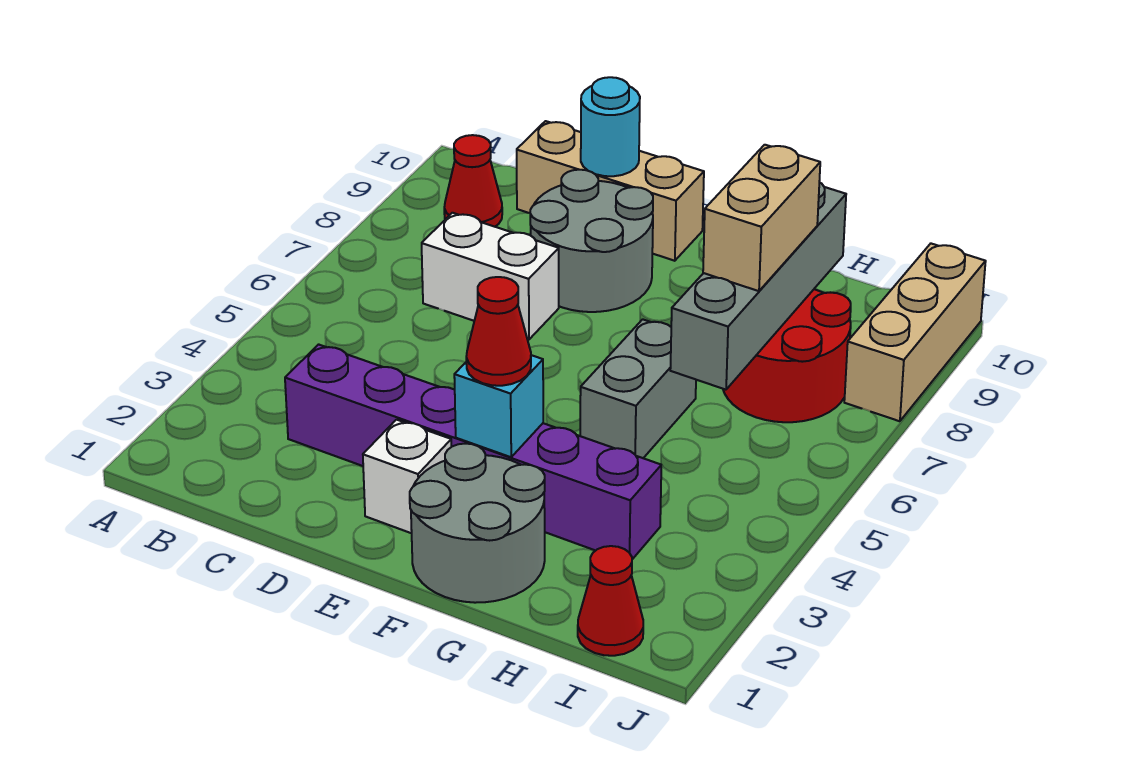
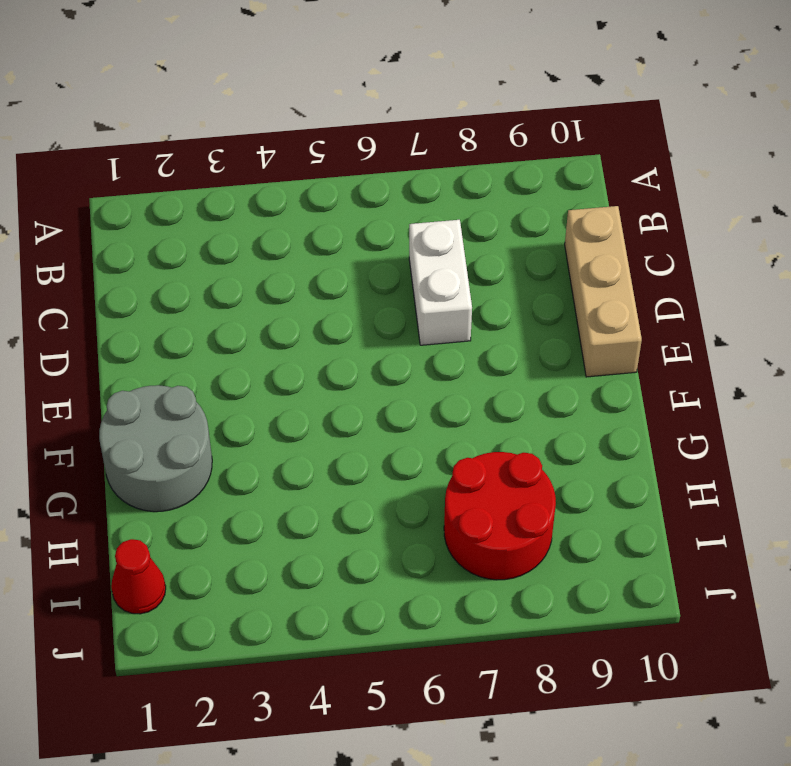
none -> red 1x1 cone [444,135,502,227]
none -> purple 1x6 brick [285,344,661,559]
none -> grey 2x2 round brick [530,170,653,312]

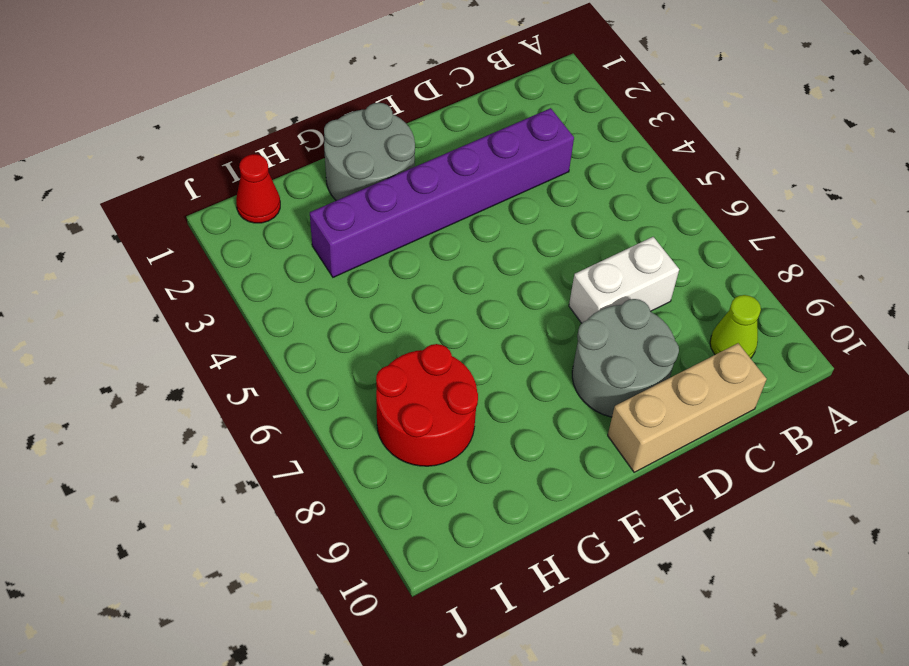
lime 1x1 cone [710,295,761,358] -> red 1x1 cone [444,135,502,227]
none -> white 1x1 brick [363,420,451,533]
none -> grey 1x2 brick [580,319,696,458]
none -> tan 1x3 brick [844,244,986,421]

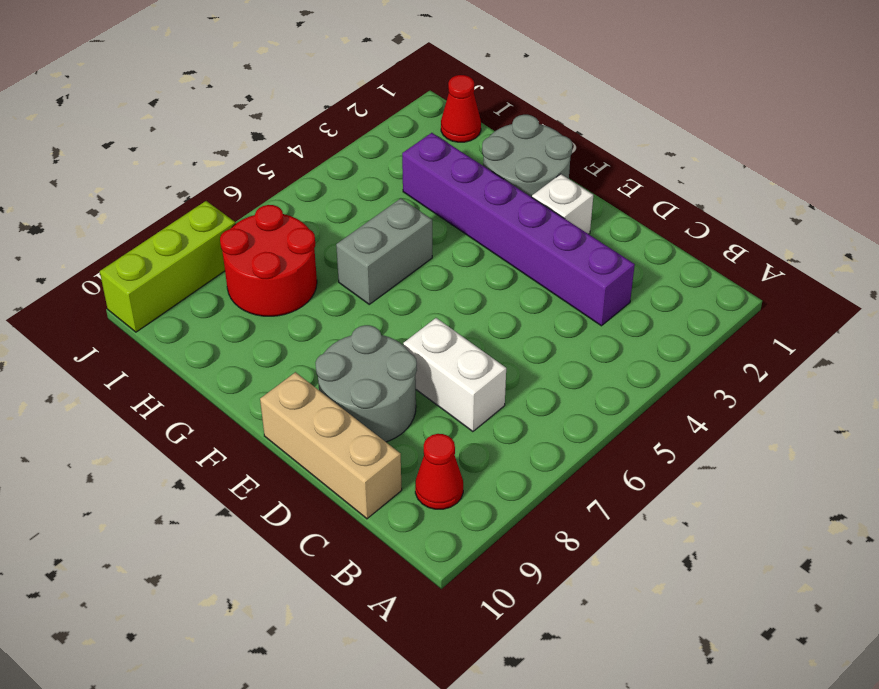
lime 1x3 brick [100,201,235,332] -> tan 1x3 brick [844,244,986,421]
none -> cyan 1x1 round brick [581,77,640,176]
none -> cyan 1x1 brick [454,355,543,457]
none -> grey 1x4 brick [670,182,846,390]

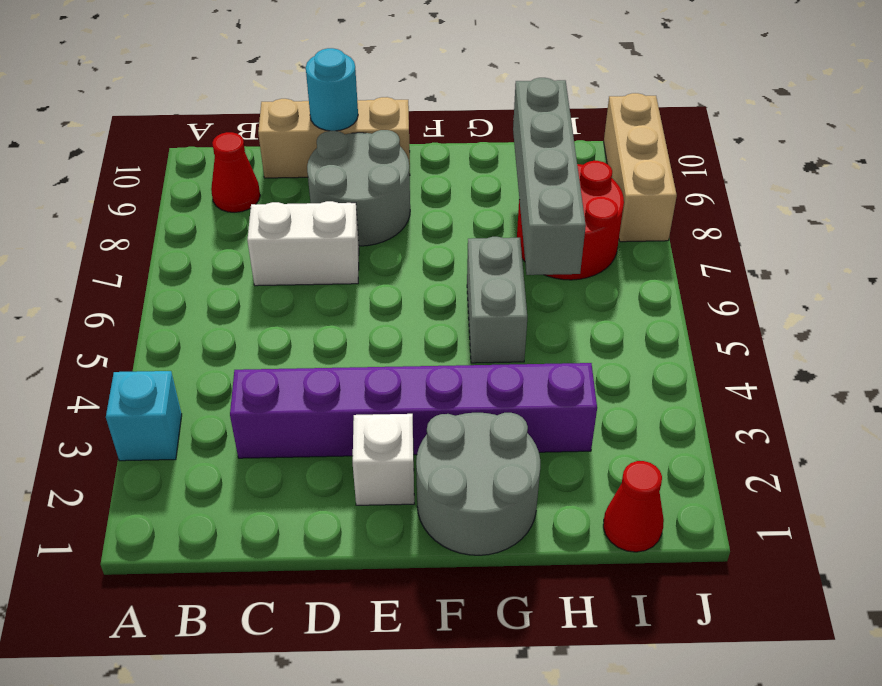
cyan 1x1 brick [106,371,182,461] -> cyan 1x1 brick moved to [454,355,543,457]
none -> red 1x1 cone [466,277,531,386]
none -> tan 1x2 brick [703,145,820,291]

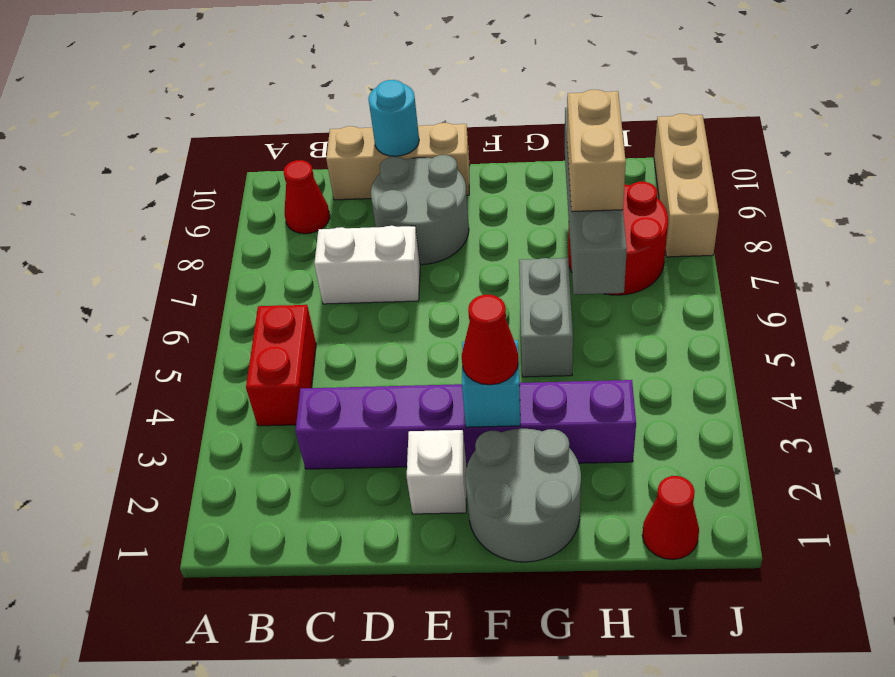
red 1x2 brick [246,305,316,426] -> none

